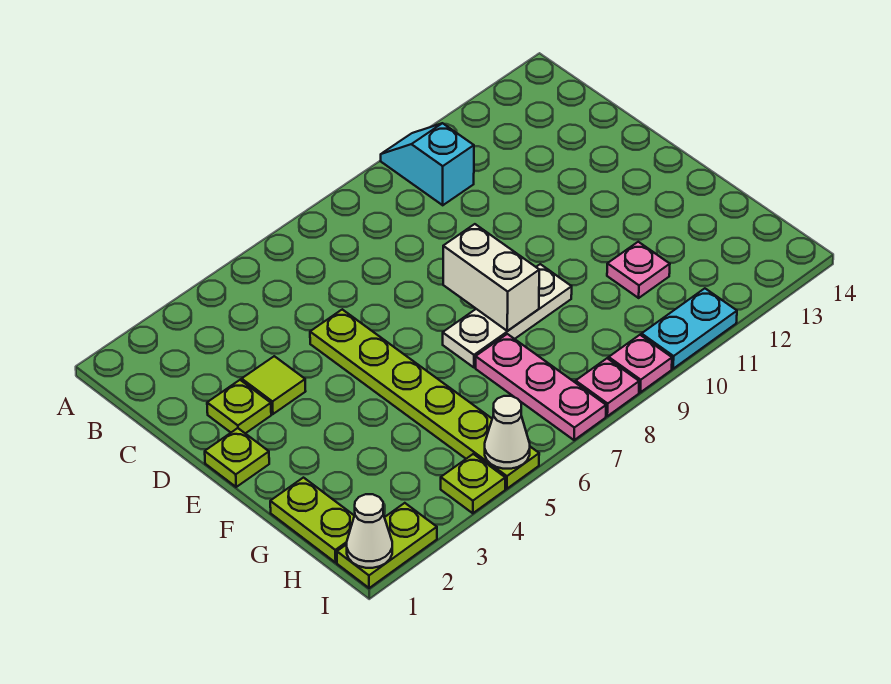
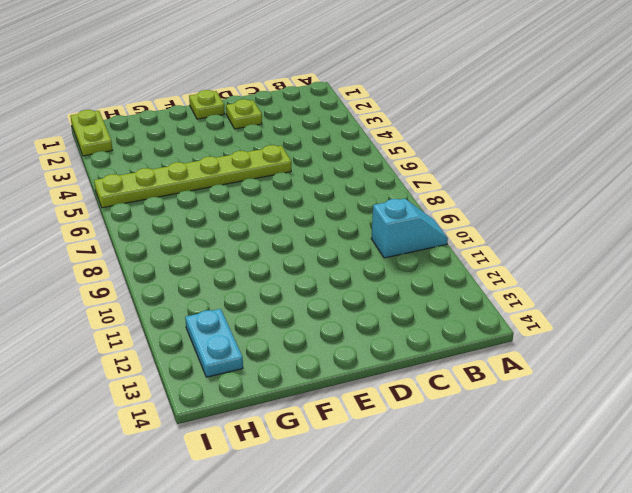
cyan 1x2 plate [185,309,243,377] -> cyan 1x2 plate moved to [641,288,737,369]
none -> lime 1x1 tile [242,356,306,414]
none -> white 1x3 plate [443,264,572,367]
none -> lime 1x2 plate [270,478,354,562]

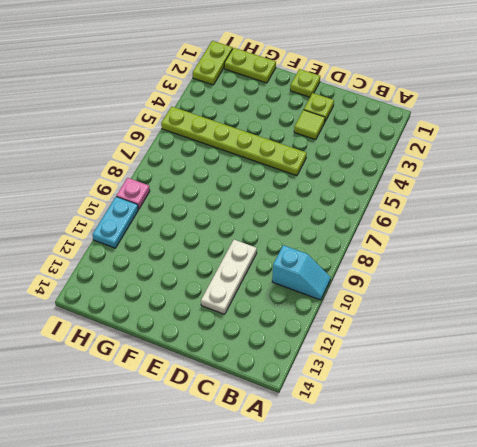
white 1x3 plate [201,240,257,314] -> white 1x3 plate moved to [443,264,572,367]
none -> pink 1x3 plate [476,334,606,440]
none -> pink 1x1 plate [607,242,670,298]
none -> lime 1x1 plate [441,454,505,513]

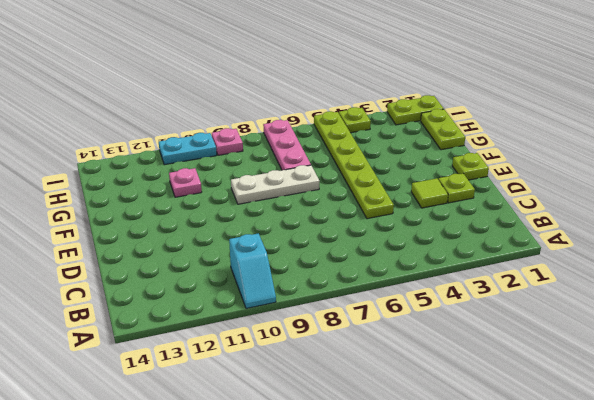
none -> pink 1x1 plate [576,358,639,416]
none -> white 1x2 brick [443,224,539,331]
none -> white 1x1 cone [347,494,392,568]

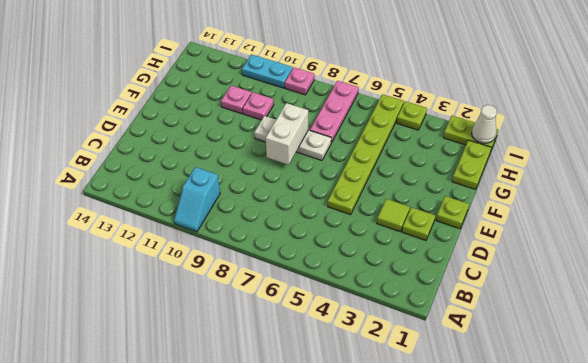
pink 1x1 plate [243,93,274,120] -> pink 1x1 plate moved to [576,358,639,416]
none -> white 1x1 cone [485,396,530,469]

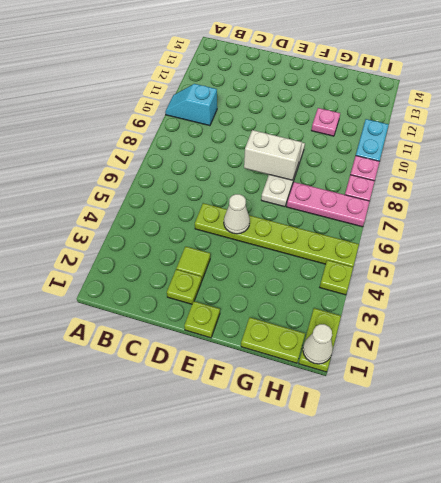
white 1x1 cone [224,194,250,234] -> white 1x1 cone moved to [485,396,530,469]

